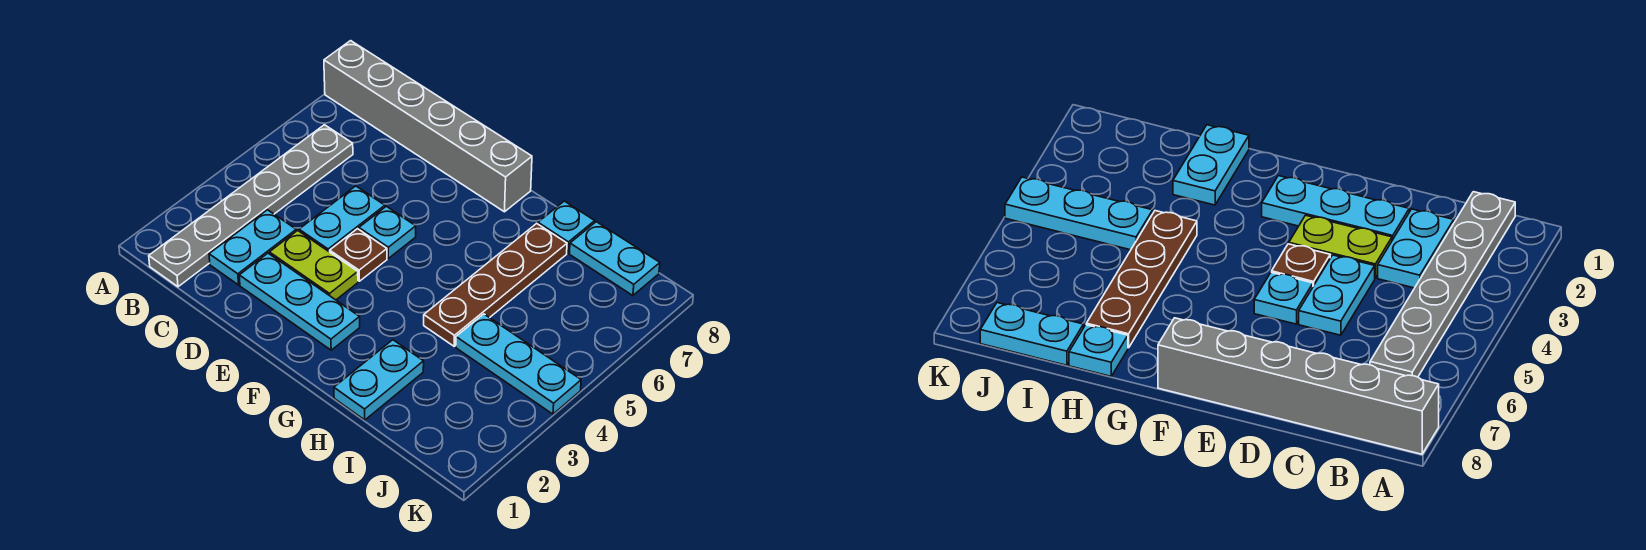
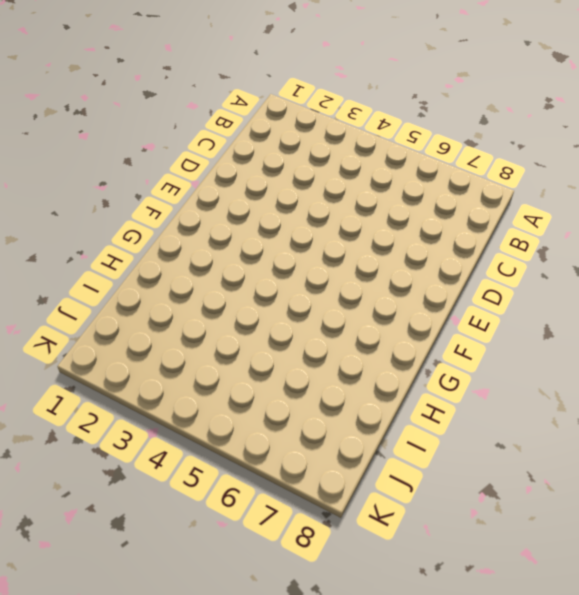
none -> grey 1x6 brick [324,41,532,212]
none -> grey 1x6 plate [149,125,353,287]
none -> cyan 1x2 plate [209,210,296,285]

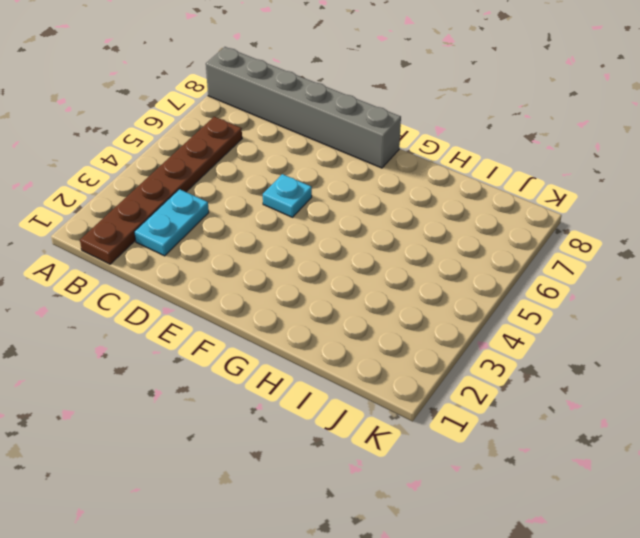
brown 1x6 plate [80,117,242,264] -> grey 1x6 plate [149,125,353,287]
none -> cyan 1x3 plate [239,253,360,350]
none -> lime 1x2 plate [269,230,358,300]
none -> cyan 1x2 plate [299,186,385,252]

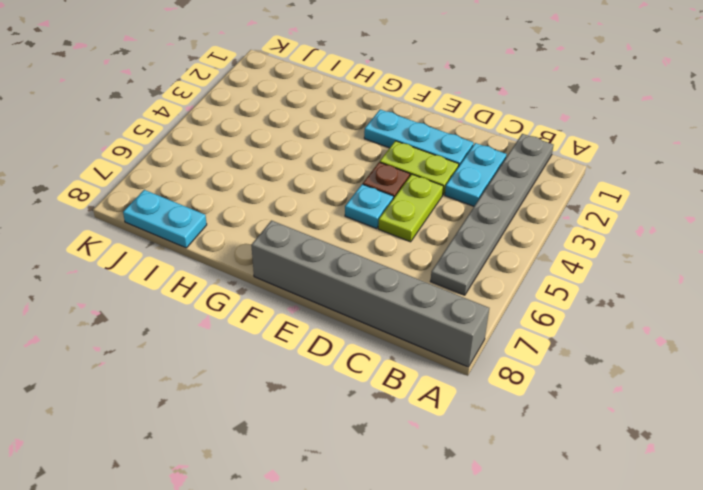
lime 1x2 plate [378,174,443,242] -> cyan 1x2 plate [299,186,385,252]
none -> cyan 1x2 plate [334,340,424,420]
none -> brown 1x4 plate [424,223,567,346]
none -> cyan 1x1 plate [538,201,595,253]

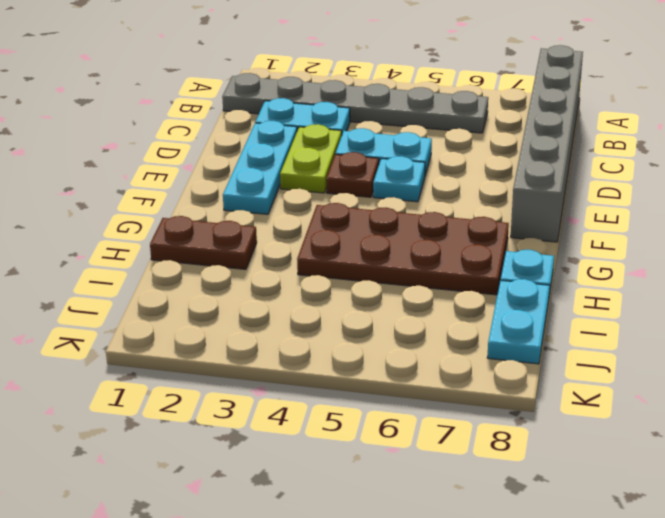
brown 2x4 plate [297,203,509,295] -> brown 1x4 plate [424,223,567,346]
brown 1x2 plate [150,216,257,269] -> cyan 1x2 plate [334,340,424,420]
none -> cyan 1x3 plate [456,314,581,414]

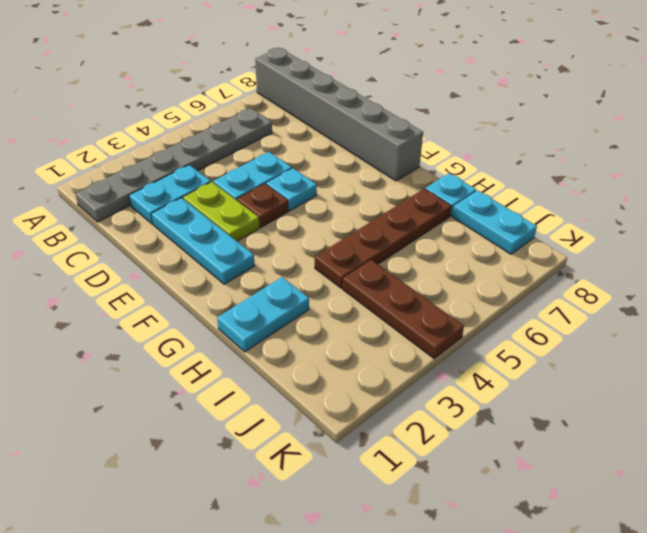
brown 1x3 plate [343,260,464,358] -> cyan 1x3 plate [456,314,581,414]

